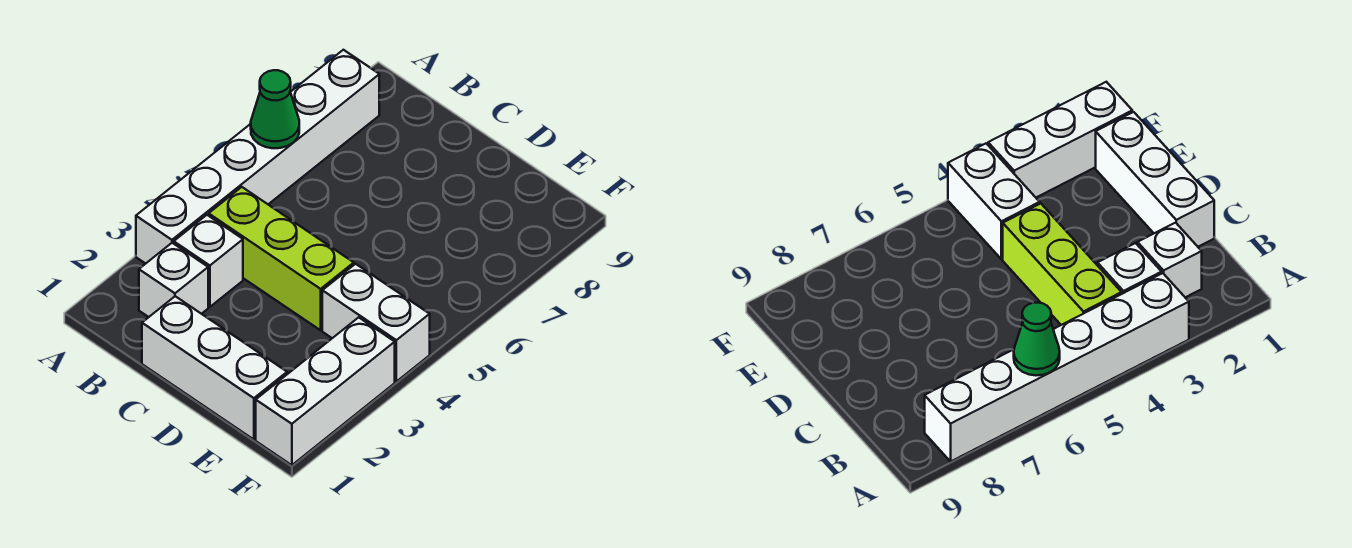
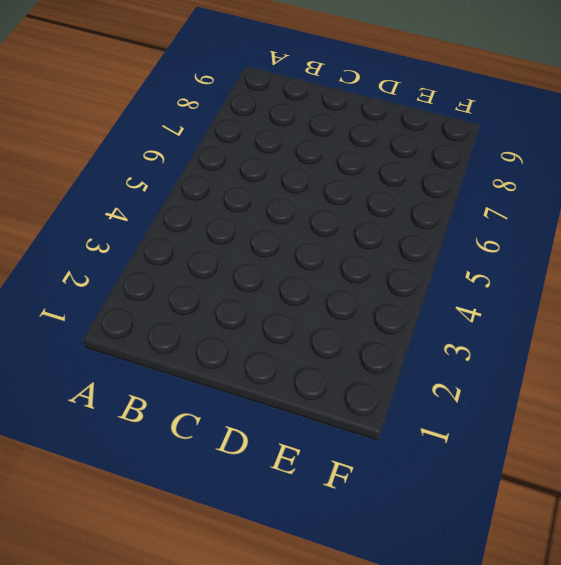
none -> white 1x6 brick [136,50,379,264]
none -> white 1x1 brick [139,243,208,317]

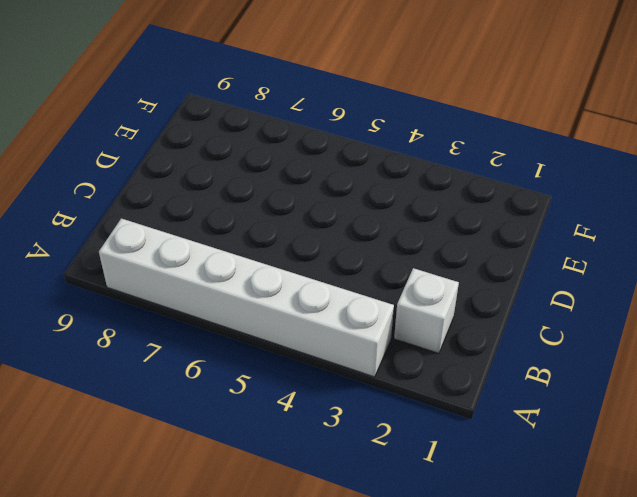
none -> white 1x1 brick [174,215,243,307]
none -> lime 1x3 brick [209,187,354,330]

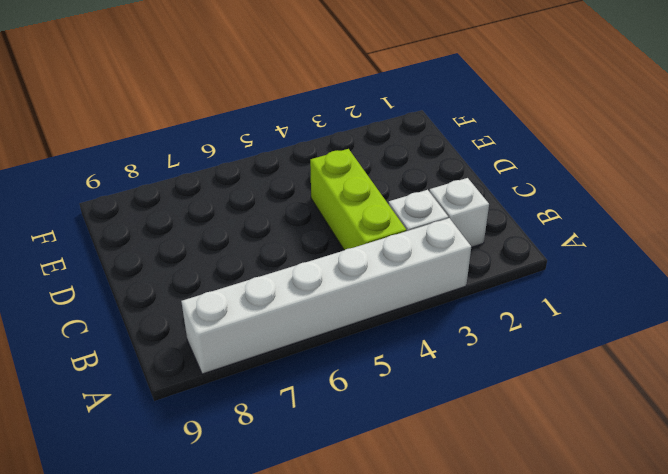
none -> white 1x3 brick [142,296,287,440]
none -> white 1x2 brick [322,264,430,381]

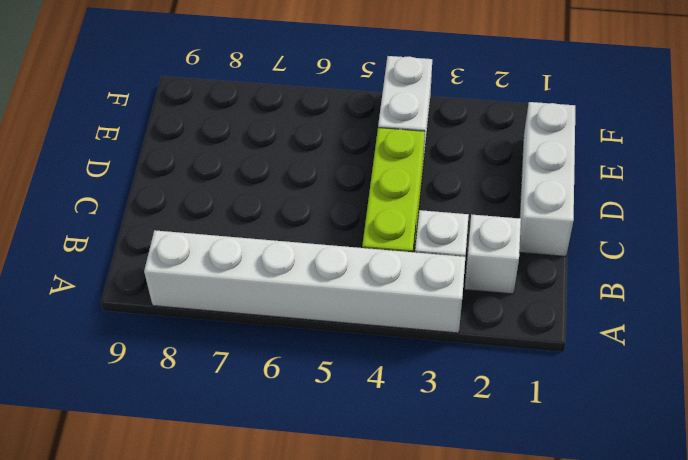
none -> white 1x3 brick [256,317,395,465]
none -> green 1x1 cone [251,70,299,148]

